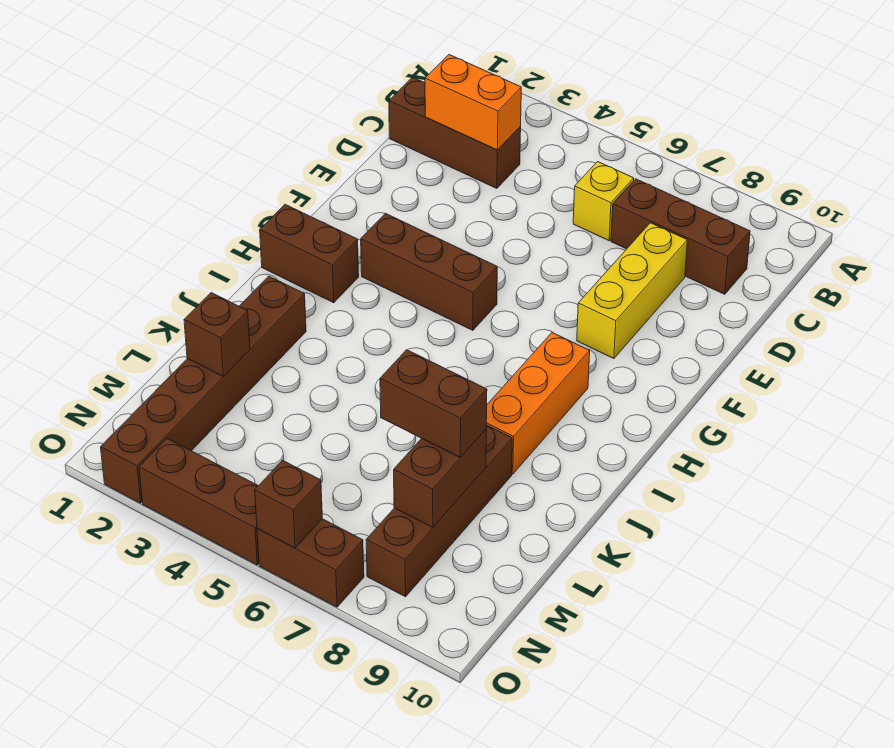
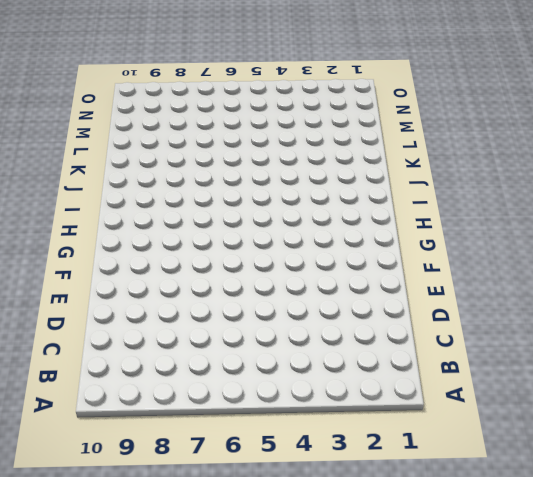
none -> brown 1x3 brick [389,77,521,188]
none -> yellow 1x1 brick [573,162,634,241]
none -> brown 1x3 brick [611,179,750,294]

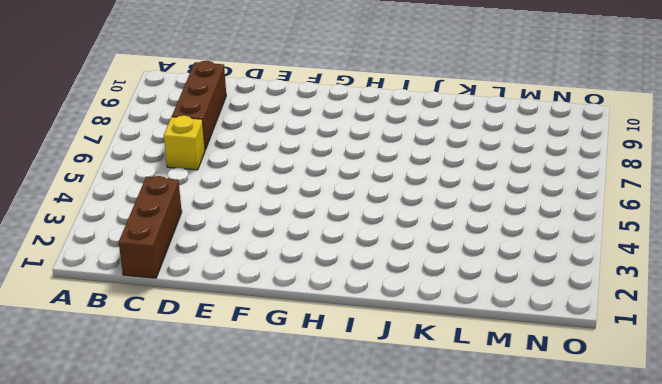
none -> yellow 1x3 brick [577,223,687,359]
none -> brown 1x3 brick [361,213,497,330]
none -> brown 1x2 brick [260,205,359,303]

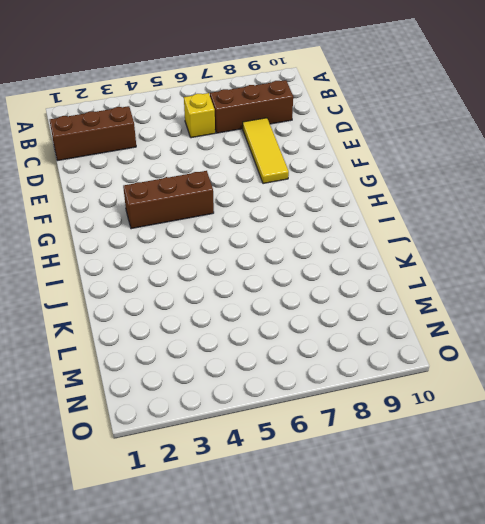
yellow 1x3 tile [243,118,289,184] -> yellow 1x3 brick [577,223,687,359]
none -> brown 1x2 brick [260,205,359,303]
none -> orange 1x3 brick [486,332,590,474]
none -> brown 1x6 brick [101,276,306,503]

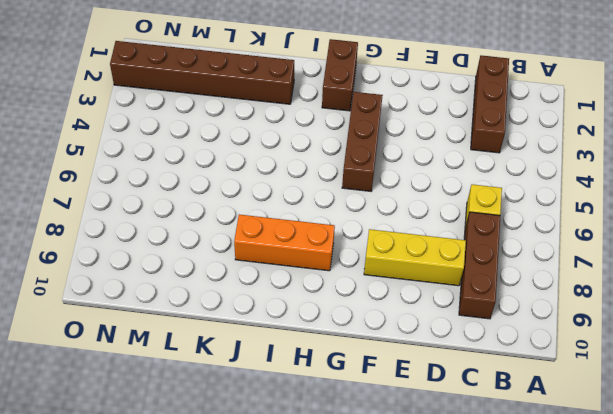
none -> brown 1x4 brick [366,425,512,597]
none -> brown 1x3 brick [139,439,259,565]
none -> brown 1x2 brick [257,519,364,607]

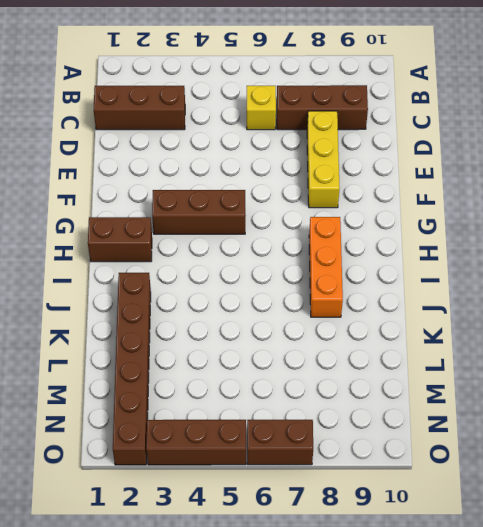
none -> brown 1x4 brick [366,425,512,597]
none -> orange 1x2 brick [425,55,521,150]
none -> brown 1x1 brick [184,293,250,377]

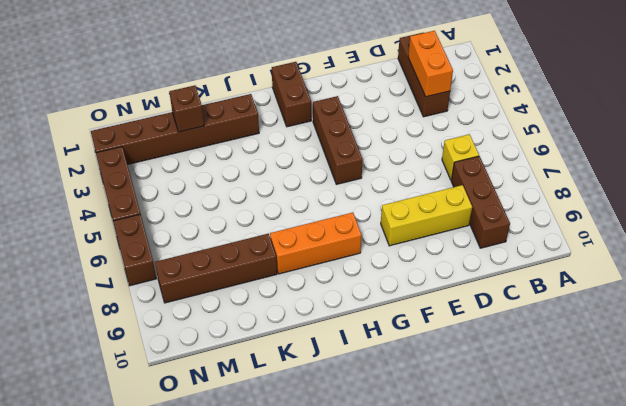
none -> brown 1x2 brick [394,430,486,527]
none -> brown 1x1 brick [255,460,322,548]
none -> brown 1x2 brick [380,350,487,458]

